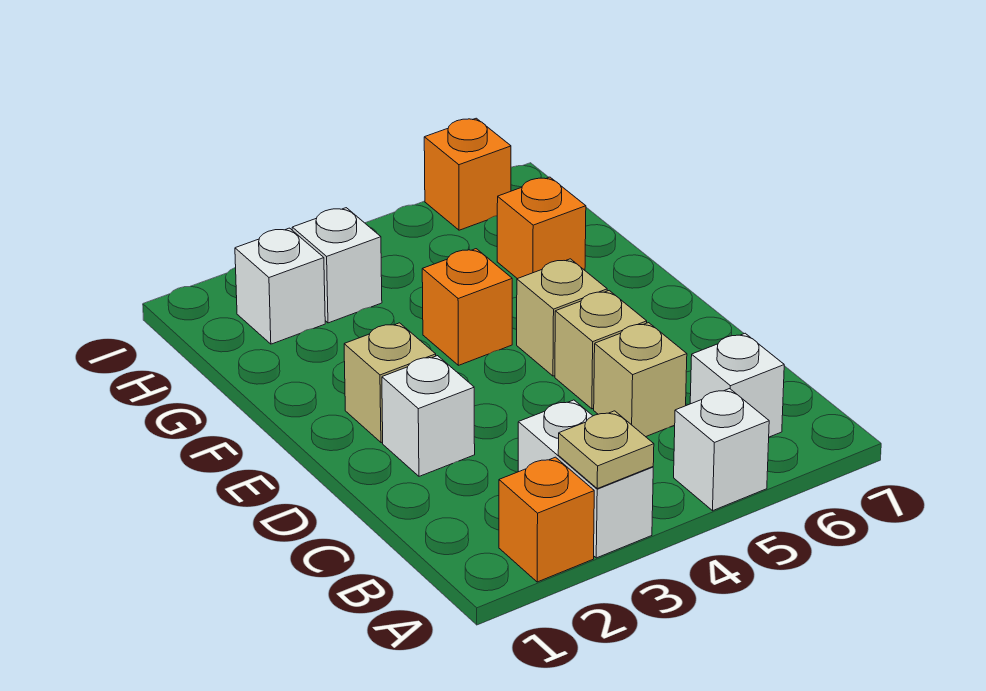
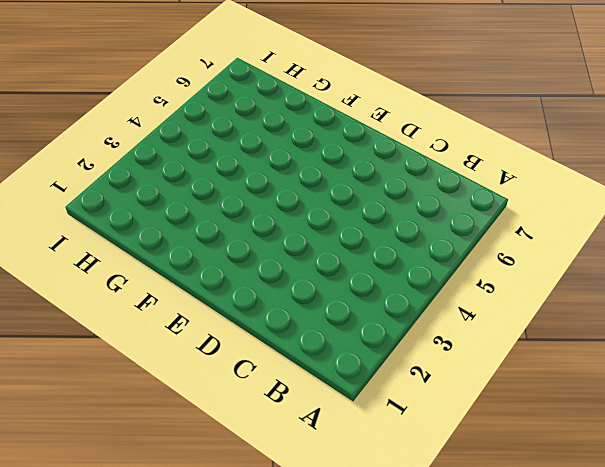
none -> orange 1x1 brick [499,457,594,582]
none -> white 1x2 brick [518,400,653,558]
none -> white 1x1 brick [674,389,769,511]

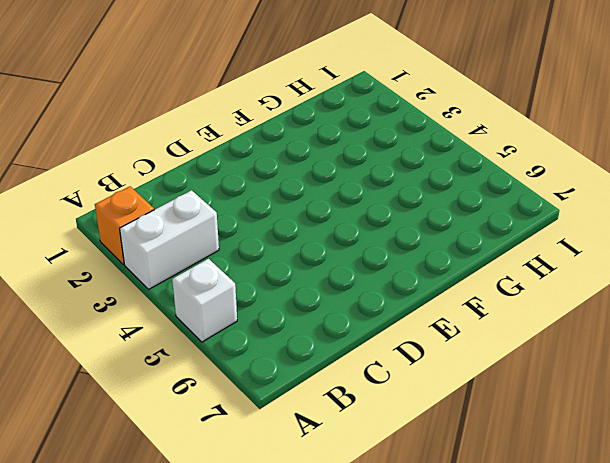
none -> white 1x1 brick [690,333,784,437]
none -> tan 1x1 brick [594,323,687,437]
none -> white 1x1 brick [382,356,475,476]

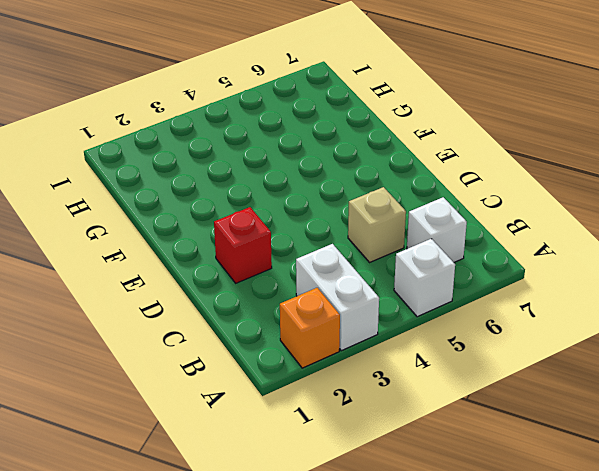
red 1x1 brick [214,207,272,283] -> white 1x1 brick [382,356,475,476]
none -> tan 1x1 brick [555,291,647,409]
none -> tan 1x1 brick [344,323,436,443]
none -> tan 1x1 brick [517,259,607,376]

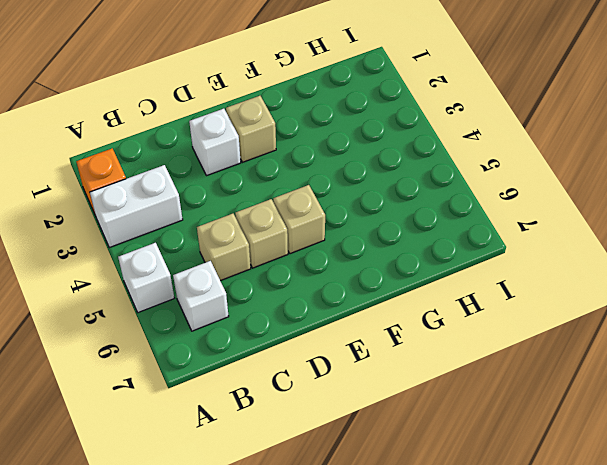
none -> orange 1x1 brick [422,249,512,365]
none -> orange 1x1 brick [497,177,586,279]
none -> white 1x1 brick [235,228,325,344]

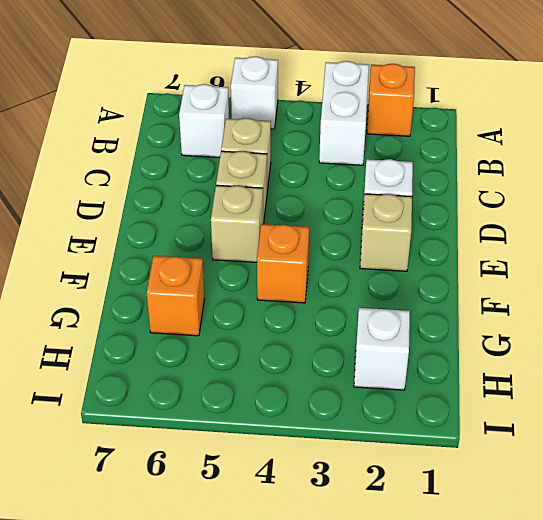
none -> white 1x1 brick [292,208,382,323]
none -> orange 1x1 brick [424,118,511,230]
none -> tan 1x1 plate [558,411,654,489]

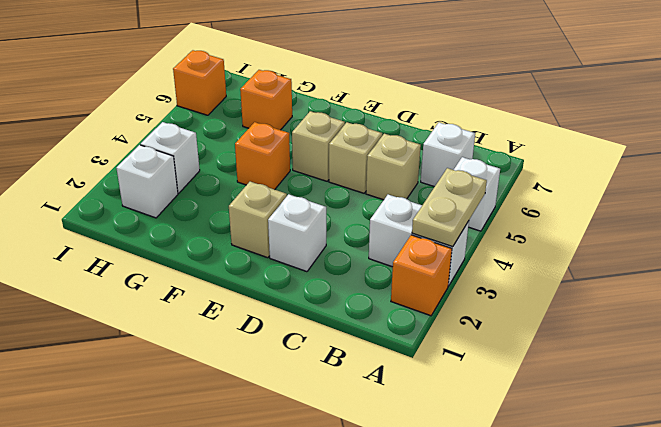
tan 1x2 plate [412,168,487,247] -> tan 1x1 plate [558,411,654,489]

